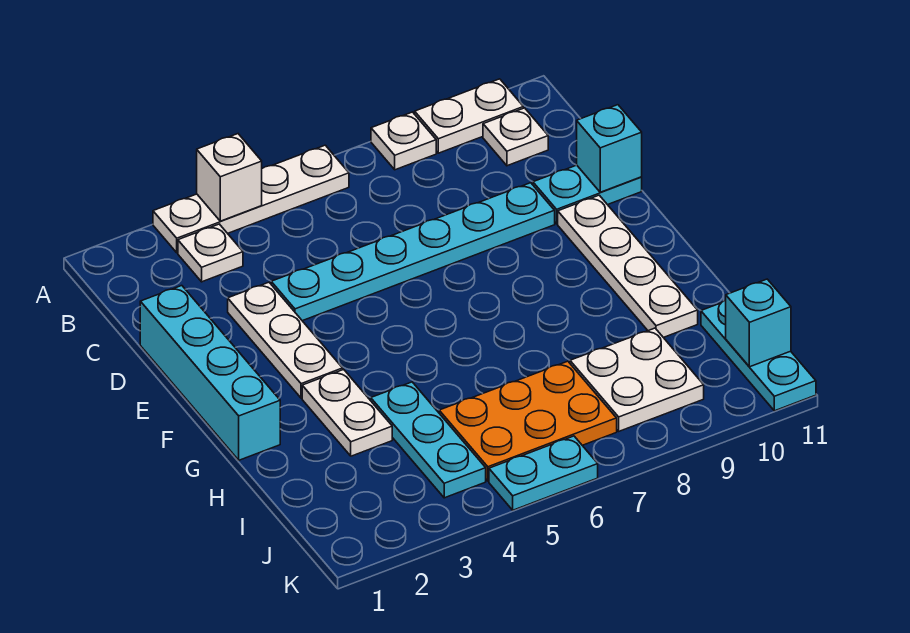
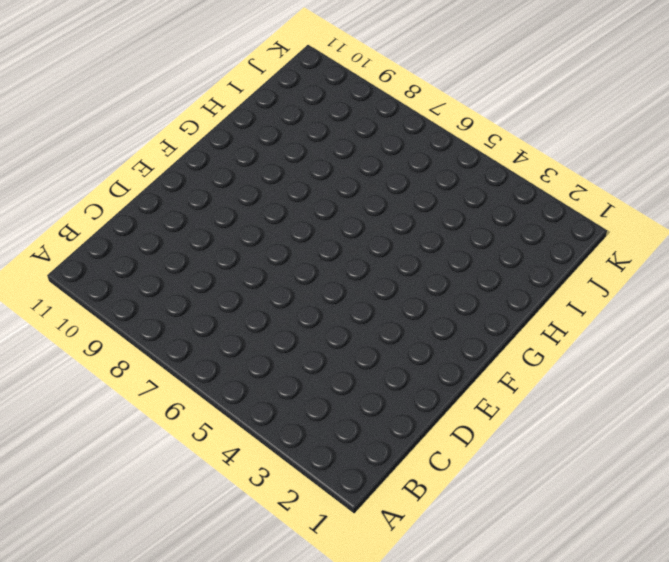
none -> white 1x4 plate [153,145,349,253]
none -> white 1x1 plate [371,112,436,170]
none -> white 1x2 plate [415,79,523,153]

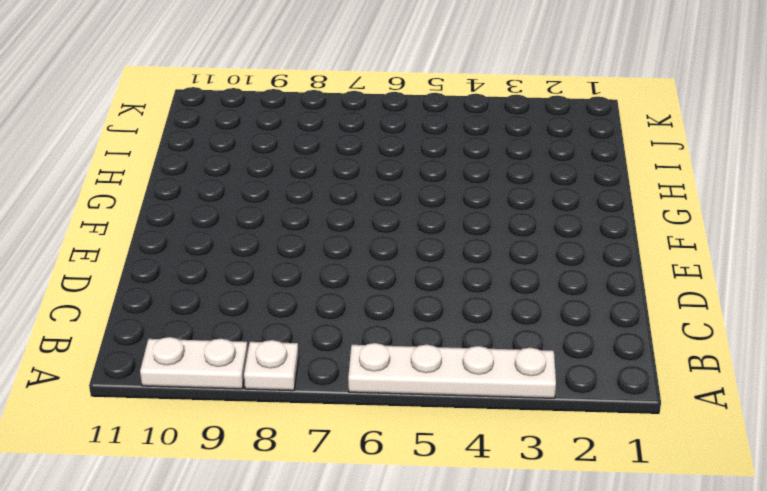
none -> white 1x1 plate [178,224,243,282]
none -> white 1x1 plate [483,108,548,166]
none -> cyan 1x4 brick [140,286,280,460]

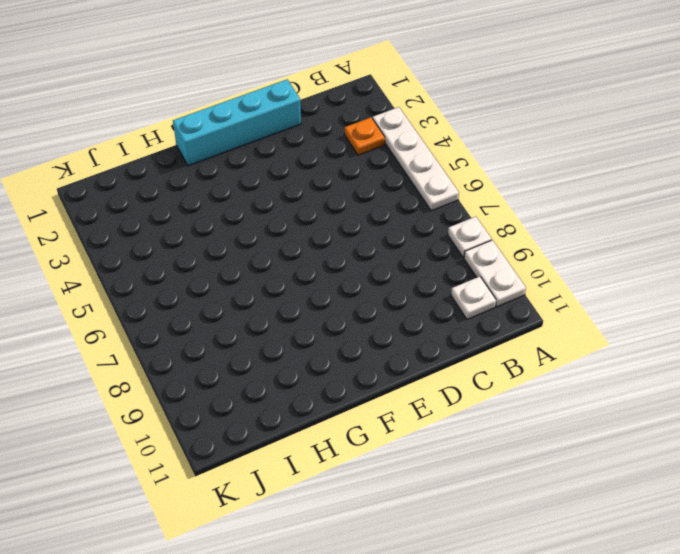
orange 1x1 plate [345,117,385,155] -> white 1x1 plate [178,224,243,282]
none -> white 1x3 plate [228,282,343,398]
none -> cyan 1x6 plate [271,183,555,321]
none -> cyan 1x2 plate [533,165,642,224]

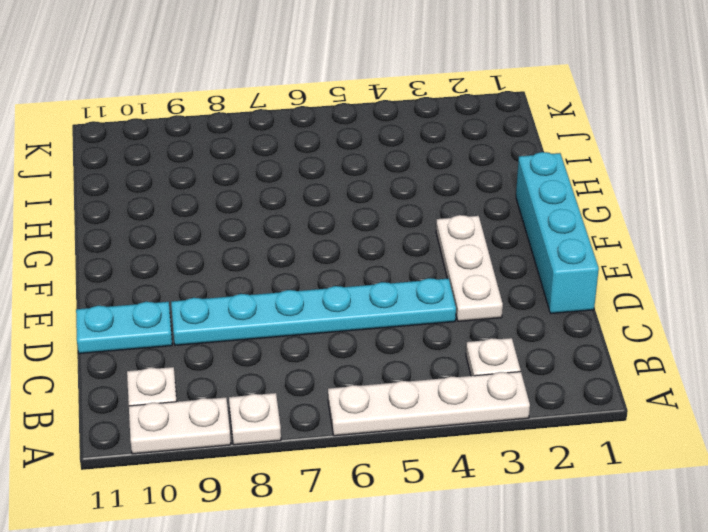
none -> white 1x4 plate [558,195,698,338]
none -> white 1x2 plate [302,369,392,456]
none -> cyan 1x3 plate [371,382,486,498]

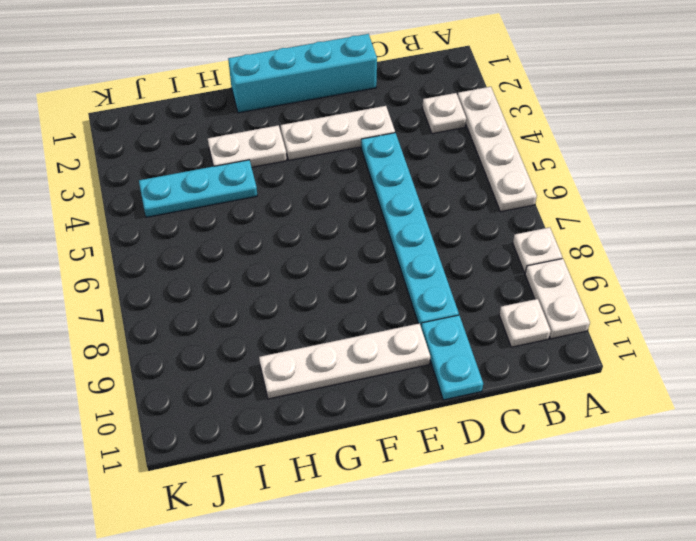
none -> orange 2x3 plate [439,361,617,481]
none -> white 2x2 plate [570,328,704,431]
none -> cyan 1x3 plate [701,300,816,411]

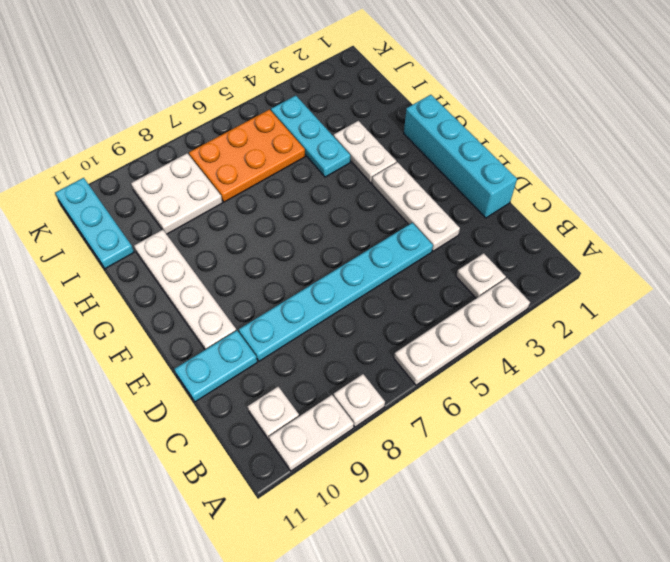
none -> cyan 1x2 plate [489,436,598,510]
none -> white 1x1 brick [197,134,262,221]
none -> cyan 1x1 brick [577,105,642,192]

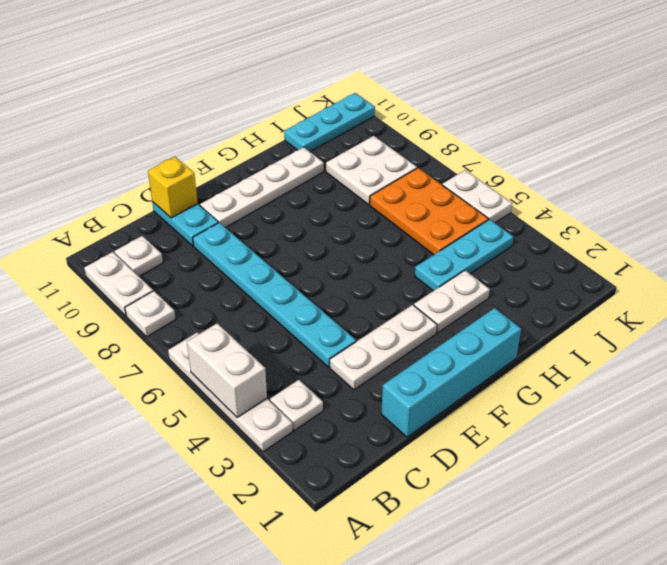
white 1x2 brick [187,323,267,417] -> white 1x1 brick [197,134,262,221]
yellow 1x1 brick [148,157,198,218] -> cyan 1x1 brick [577,105,642,192]
white 1x2 plate [442,170,512,223] -> cyan 1x2 plate [489,436,598,510]
none -> cyan 1x1 brick [726,279,791,367]

